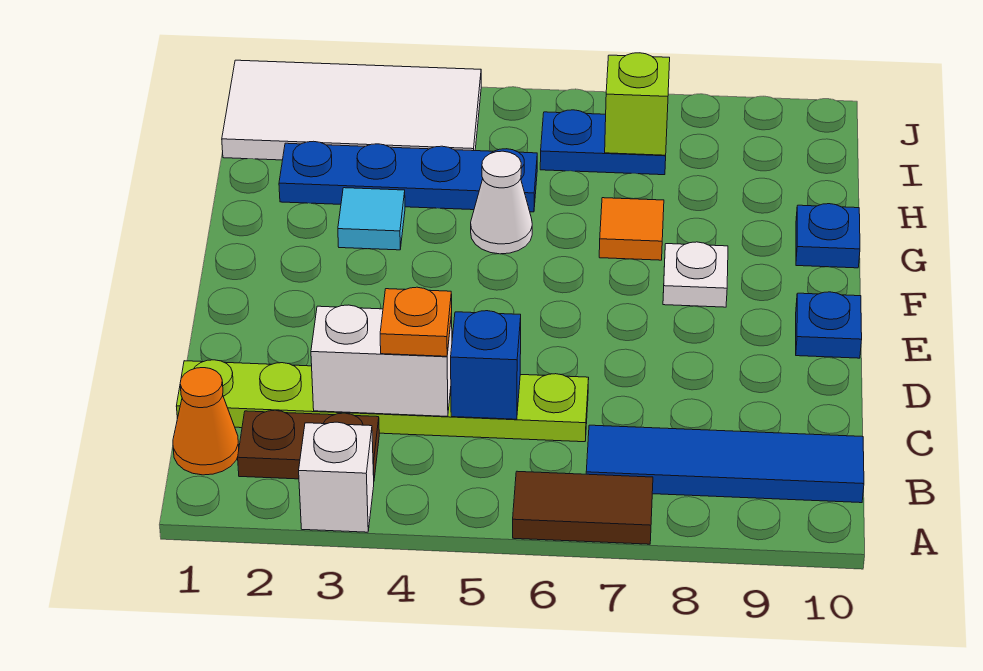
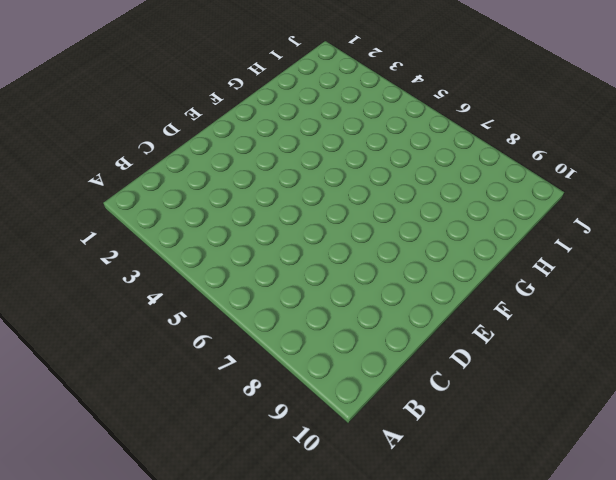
none -> white 1x1 brick [299,422,374,532]
none -> brown 1x2 tile [513,471,653,544]
none -> orange 1x1 cone [173,368,239,475]

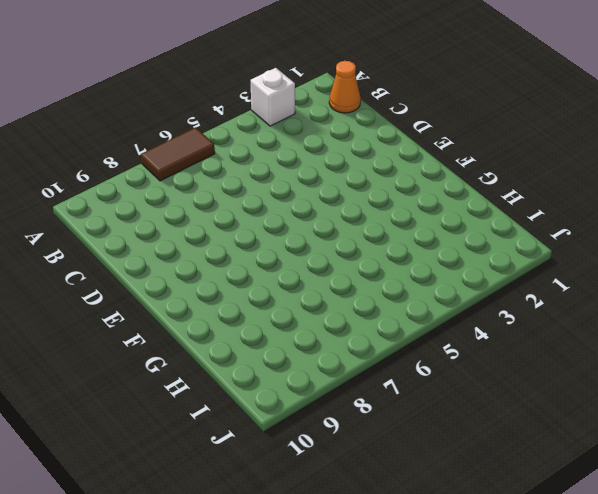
none -> brown 1x2 plate [238,410,379,479]
none -> blue 1x4 tile [586,425,864,503]
none -> lime 1x6 plate [176,360,589,442]

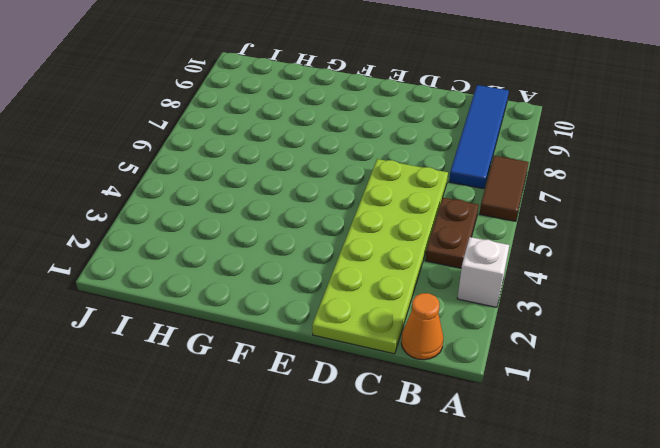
brown 1x2 plate [425,198,479,268] -> brown 1x2 plate moved to [238,410,379,479]
lime 2x6 plate [312,159,448,354] -> lime 1x6 plate [176,360,589,442]
none -> blue 1x1 plate [796,292,862,358]
none -> white 1x1 plate [663,242,728,307]
none -> cyan 1x1 tile [338,188,405,250]

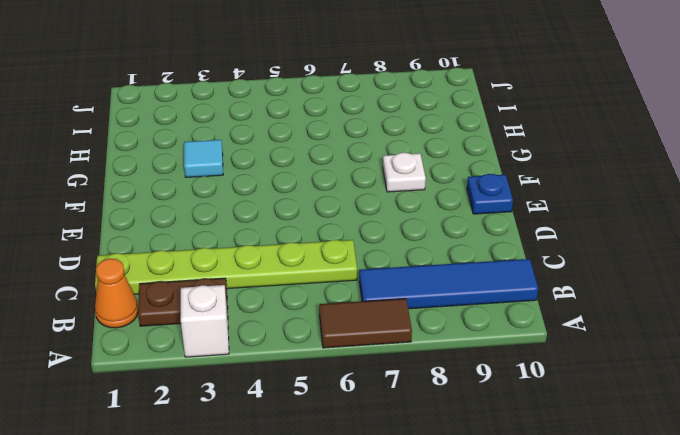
none -> white 1x1 cone [471,151,532,254]
none -> orange 1x1 tile [599,198,664,260]
none -> blue 1x1 plate [796,204,860,268]

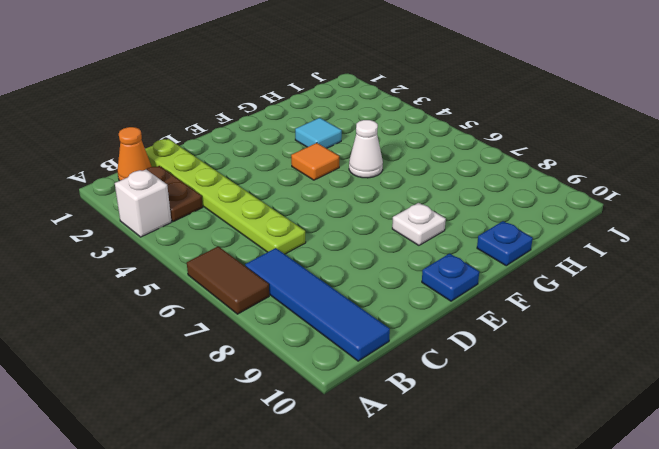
orange 1x1 tile [291,143,339,180] -> orange 1x1 tile moved to [599,198,664,260]
none -> blue 1x4 plate [279,141,537,212]
none -> white 2x4 tile [222,60,481,160]
none -> blue 1x2 plate [540,110,666,175]

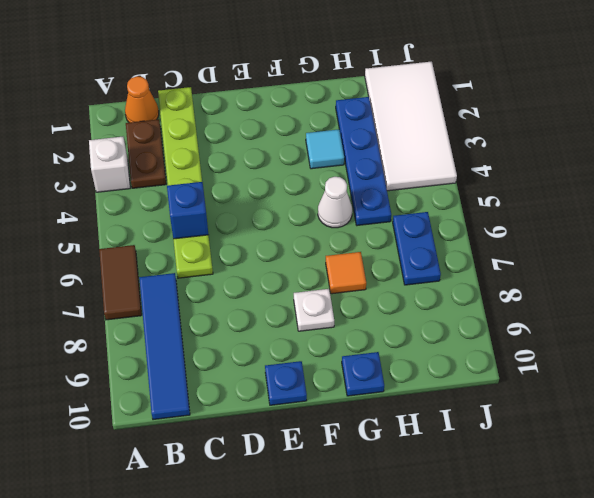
none -> white 1x2 brick [311,305,452,416]
none -> lime 1x1 brick [605,53,670,155]
none -> orange 1x1 plate [380,287,452,356]

